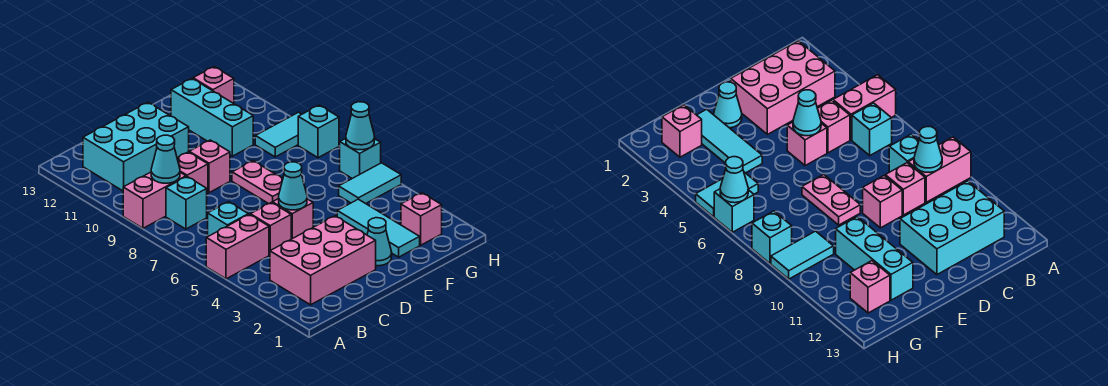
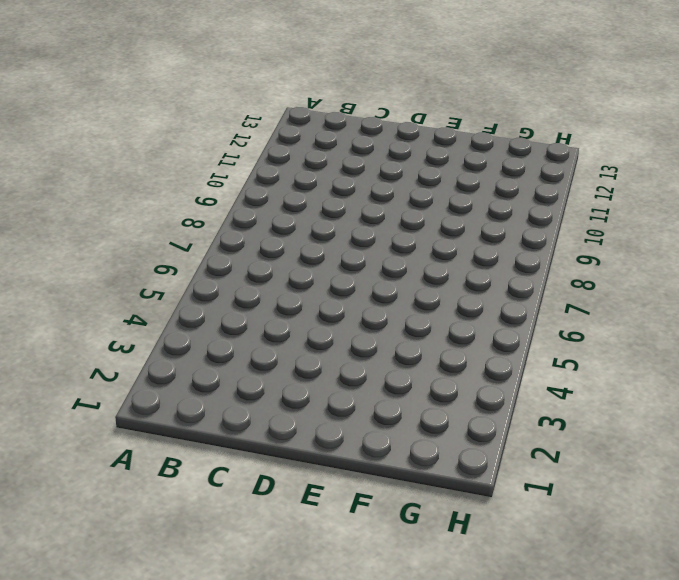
none -> pink 1x2 brick [206,214,269,279]
none -> pink 1x2 brick [123,172,186,228]
none -> pink 2x3 brick [270,216,376,305]

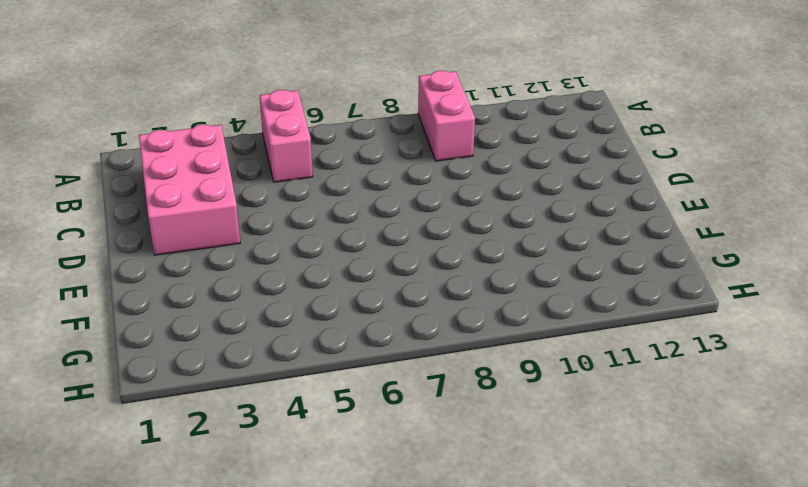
none -> cyan 1x1 brick [208,202,248,236]
none -> cyan 1x1 brick [166,177,207,229]
none -> cyan 2x3 brick [83,102,189,191]

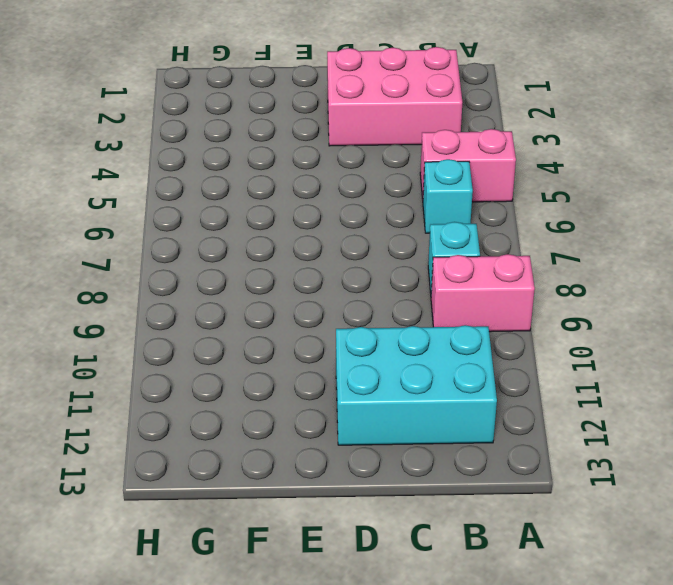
none -> pink 1x1 brick [250,203,291,255]
none -> pink 1x1 brick [177,152,208,194]
none -> pink 1x1 brick [272,199,313,239]

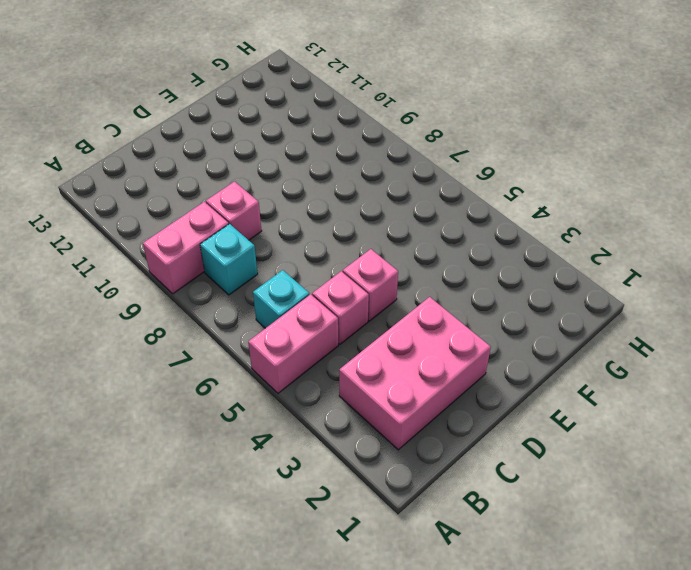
none -> cyan 2x3 brick [83,102,189,191]
none -> pink 1x1 brick [189,140,230,193]
none -> cyan 1x1 cone [367,218,392,266]

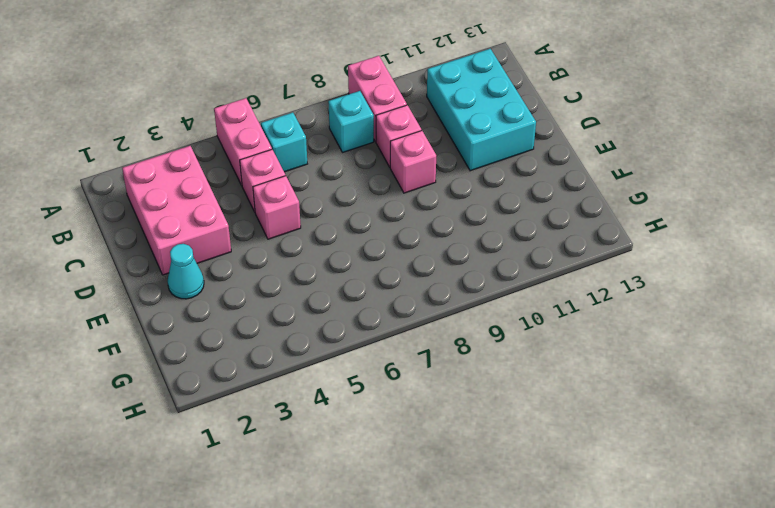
none -> pink 1x2 plate [232,161,283,204]
none -> cyan 1x3 tile [337,199,420,257]
none -> cyan 1x3 brick [171,79,253,156]

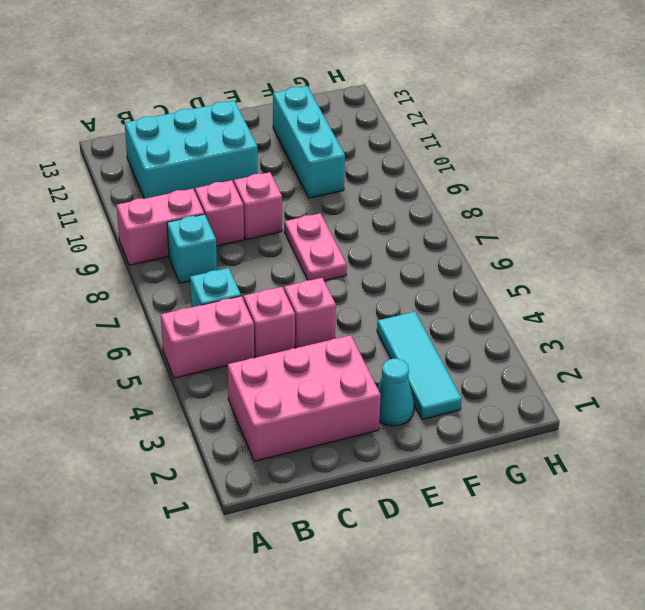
none -> pink 1x1 brick [401,193,442,245]
none -> cyan 1x2 tile [339,163,401,204]
none -> cyan 1x2 tile [255,112,302,157]

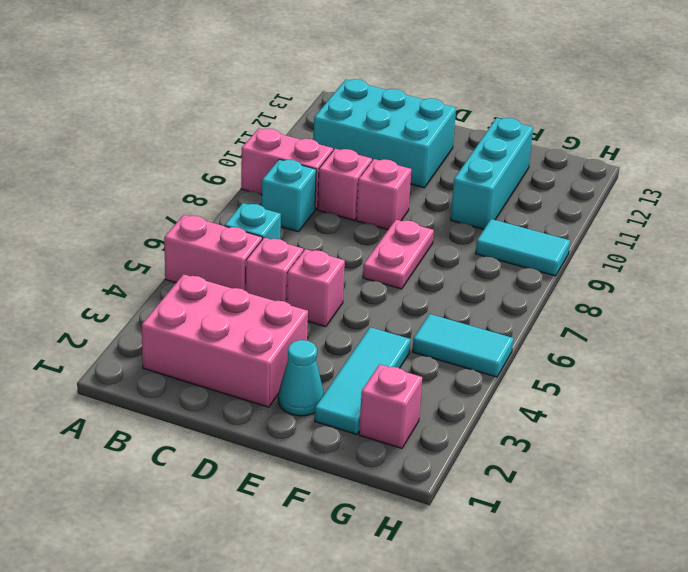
none -> pink 1x1 brick [193,67,234,104]
none -> cyan 1x1 brick [340,139,381,178]
none -> cyan 1x1 brick [298,105,339,158]

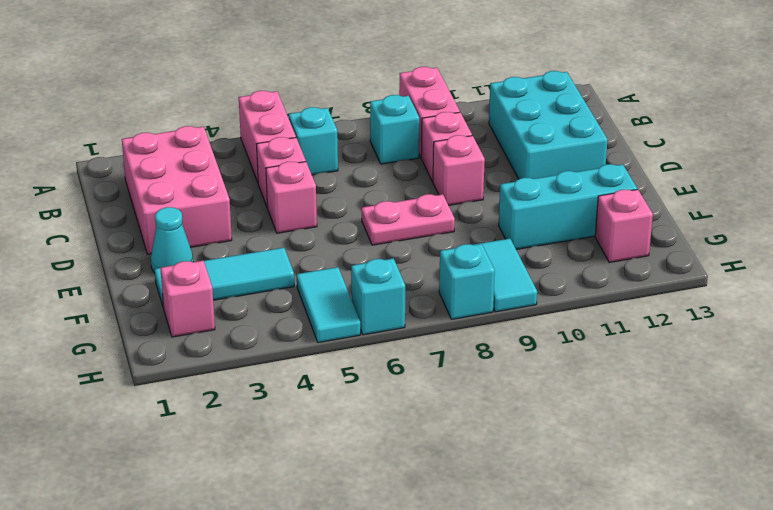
none -> cyan 1x1 cone [151,135,180,183]
none -> cyan 1x1 cone [279,162,307,210]
none -> cyan 1x1 cone [346,102,375,150]

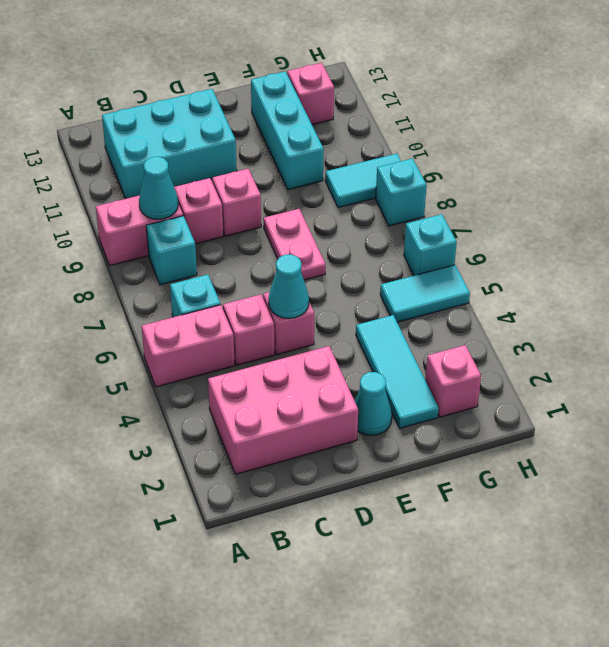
none -> cyan 1x1 cone [346,102,375,150]

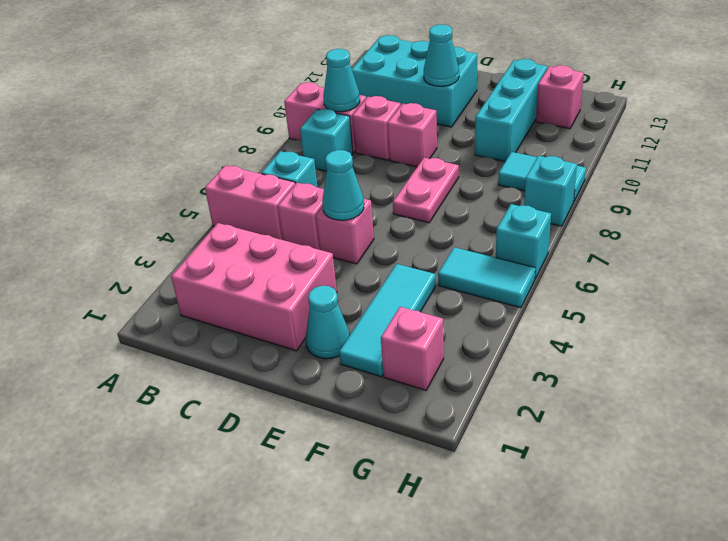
cyan 1x1 cone [424,24,459,86] -> cyan 1x1 cone moved to [346,102,375,150]

